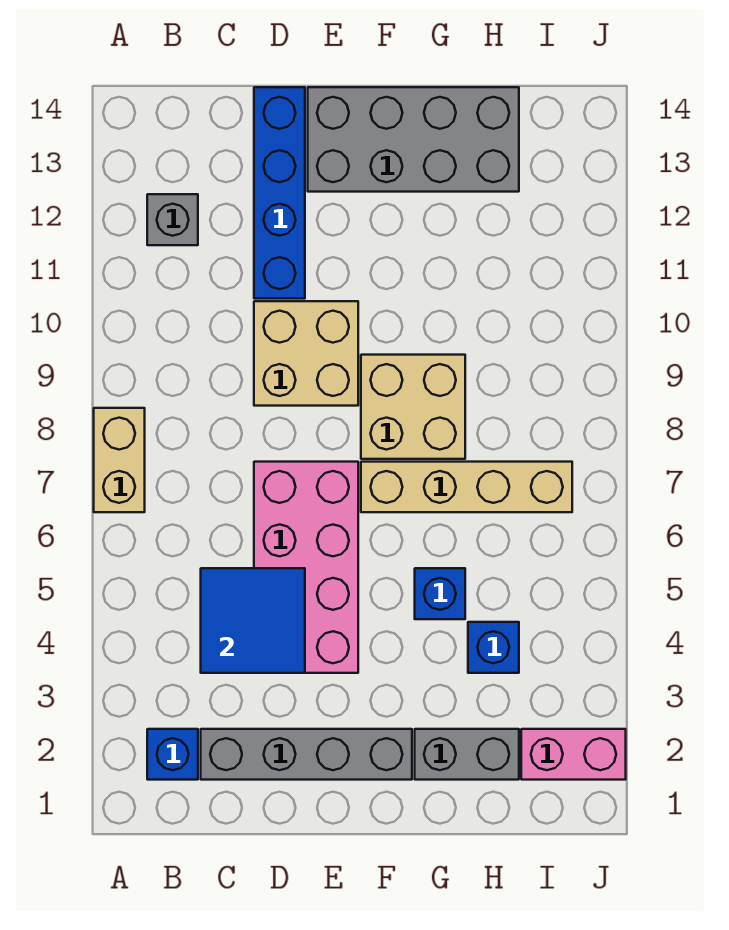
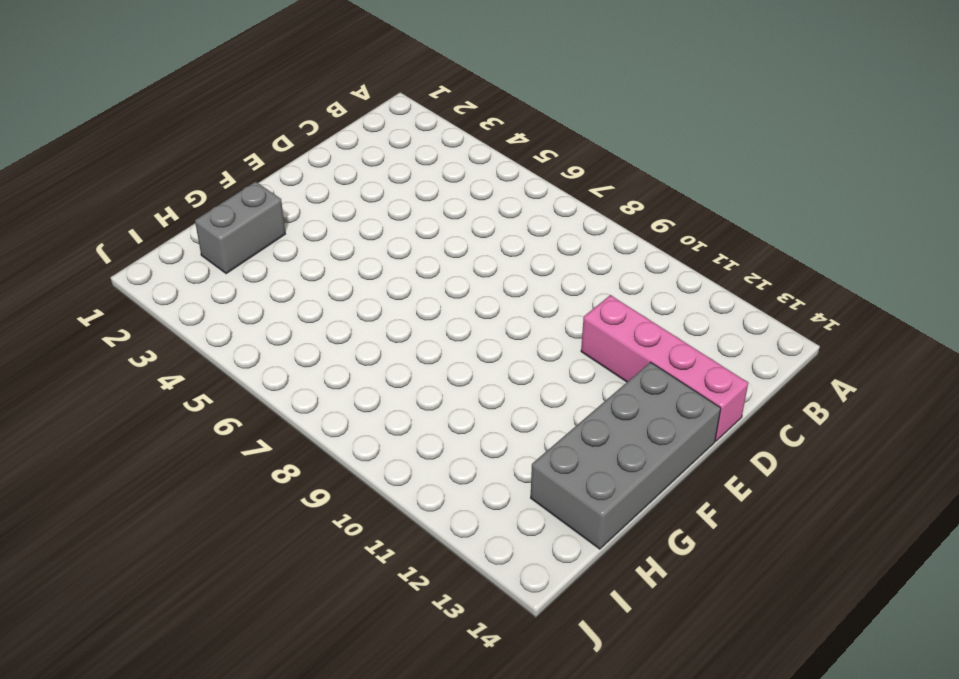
pink 1x4 brick [581,295,748,441] -> blue 1x4 brick [254,87,305,299]
none -> tan 1x2 brick [94,408,145,512]
none -> blue 1x1 brick [147,729,198,780]
none -> grey 1x1 brick [147,194,198,245]

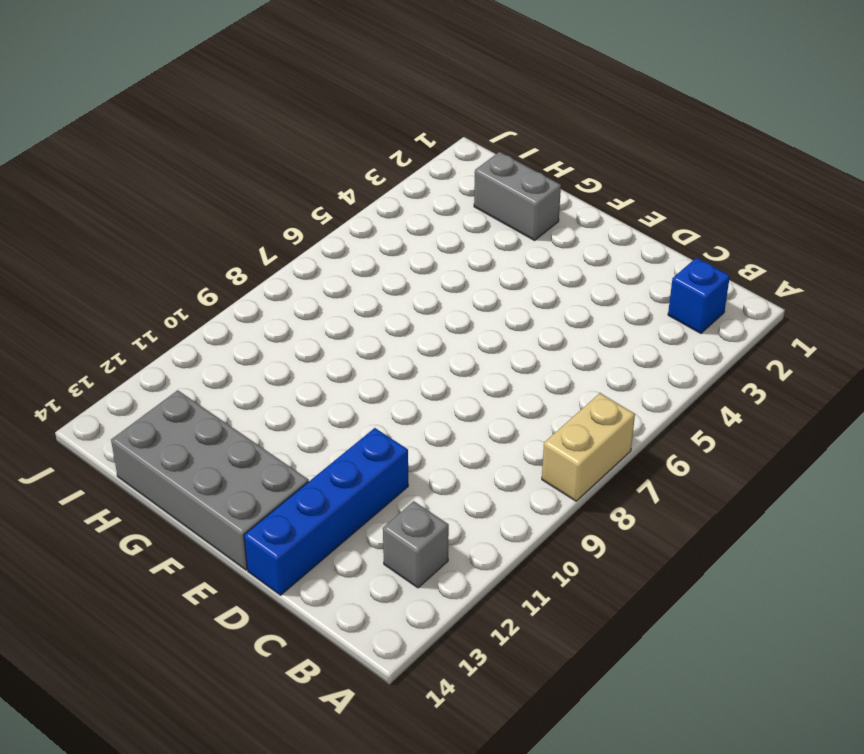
none -> grey 1x4 brick [201,729,412,780]
none -> pink 2x4 brick [254,462,358,673]
none -> tan 2x2 brick [254,301,358,406]

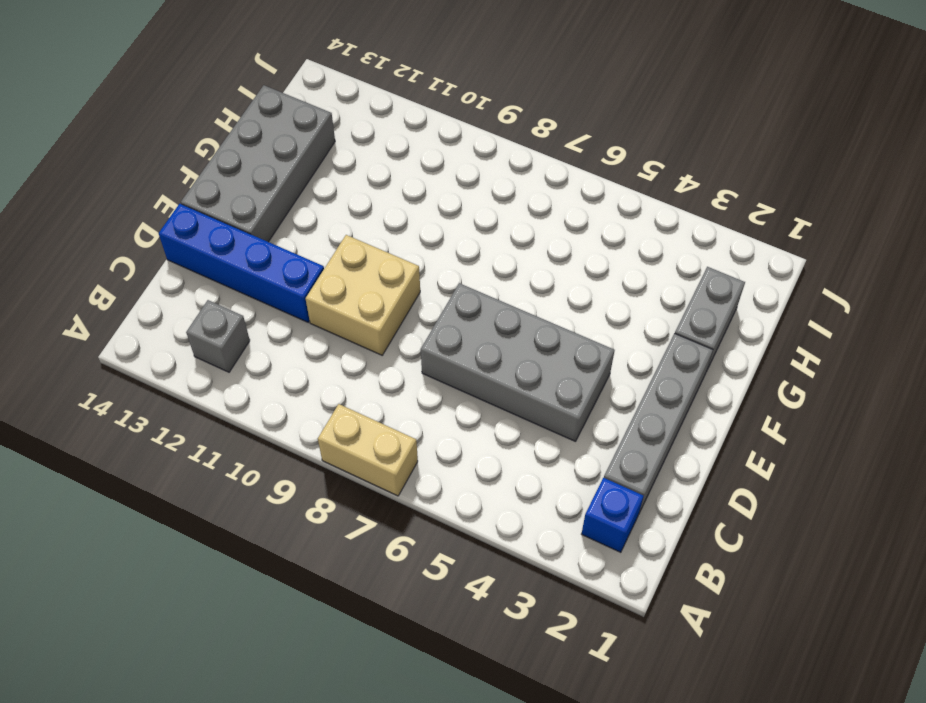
grey 2x4 brick [421,283,614,442] -> pink 2x4 brick [254,462,358,673]
none -> tan 1x4 brick [361,462,572,512]
none -> tan 2x2 brick [361,355,465,459]
none -> blue 1x1 brick [415,568,465,619]

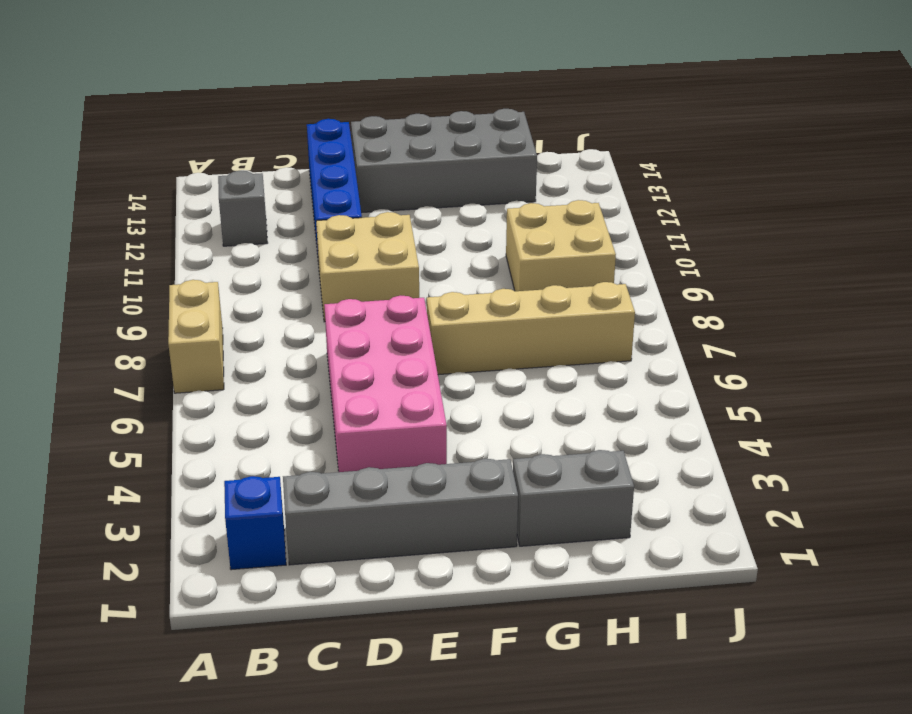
tan 2x2 brick [506,200,616,291] -> tan 2x2 brick moved to [361,355,465,459]
none -> blue 1x1 brick [415,568,465,619]
none -> blue 1x1 brick [468,622,519,673]
none -> pink 1x2 brick [521,729,626,780]

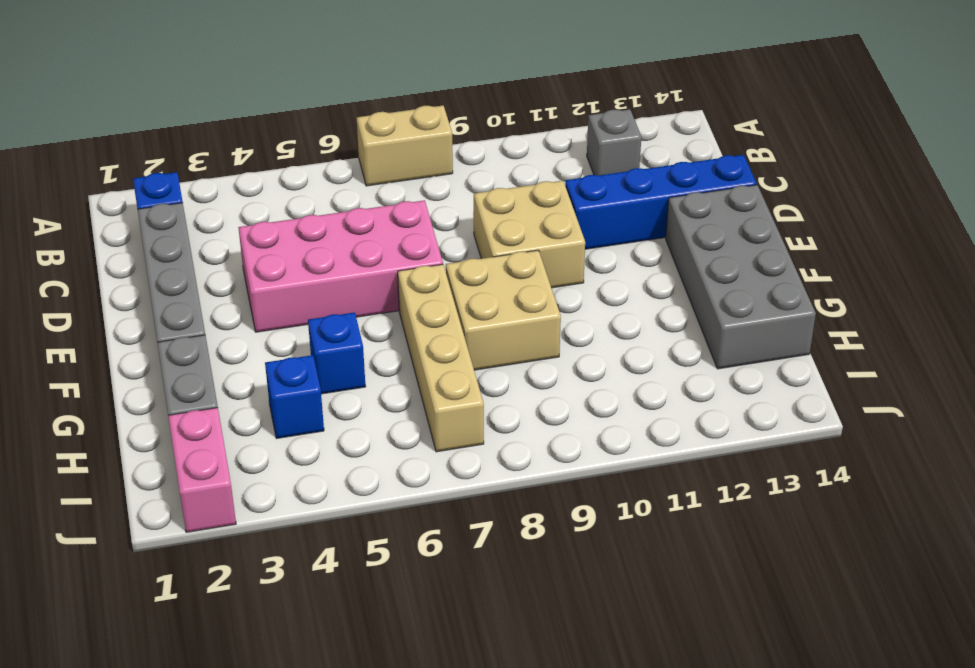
none -> blue 2x2 tile [201,568,305,673]

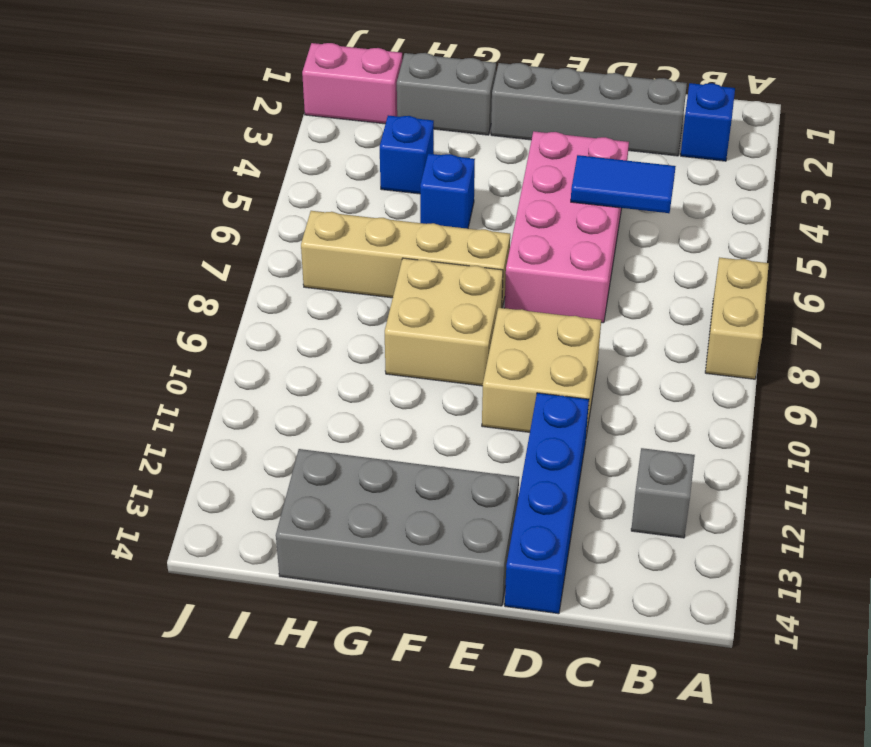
blue 1x2 tile [571,155,676,213] -> blue 2x2 tile [201,568,305,673]

